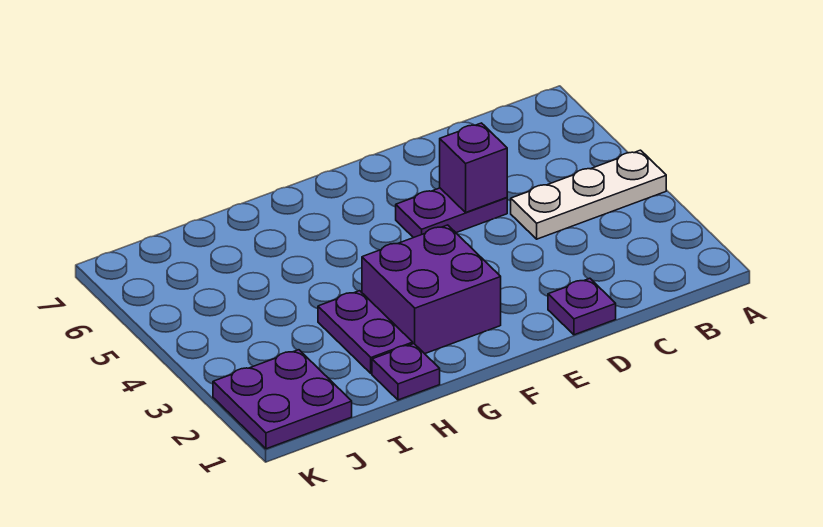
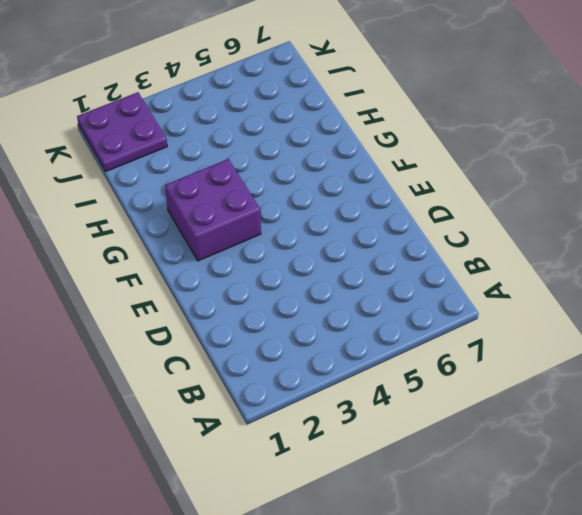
none -> white 1x3 plate [511,150,666,239]
none -> purple 1x1 plate [548,278,616,335]

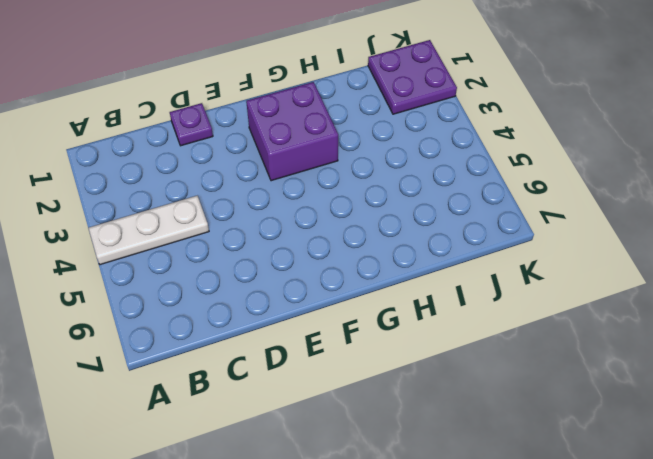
none -> purple 1x2 plate [396,188,507,238]
none -> purple 1x1 plate [372,344,440,400]

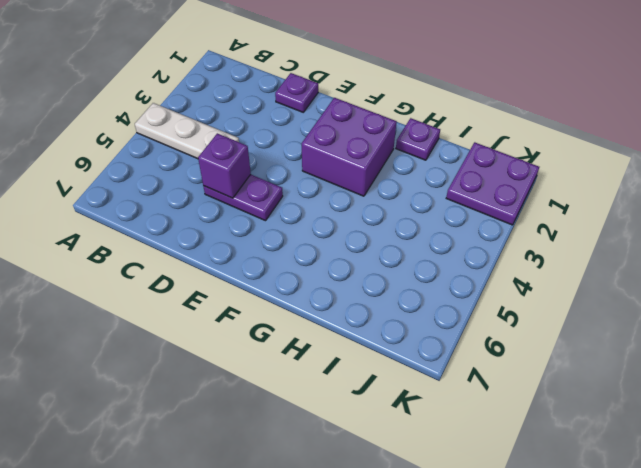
none -> purple 1x2 plate [318,291,413,373]

